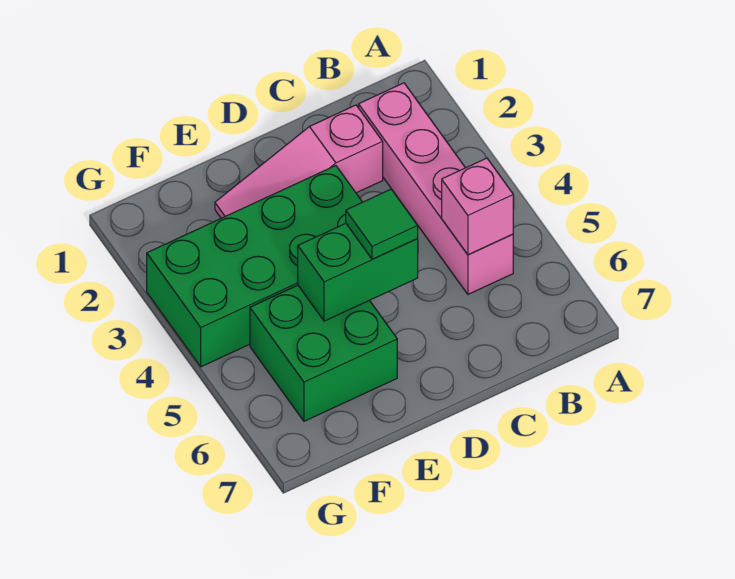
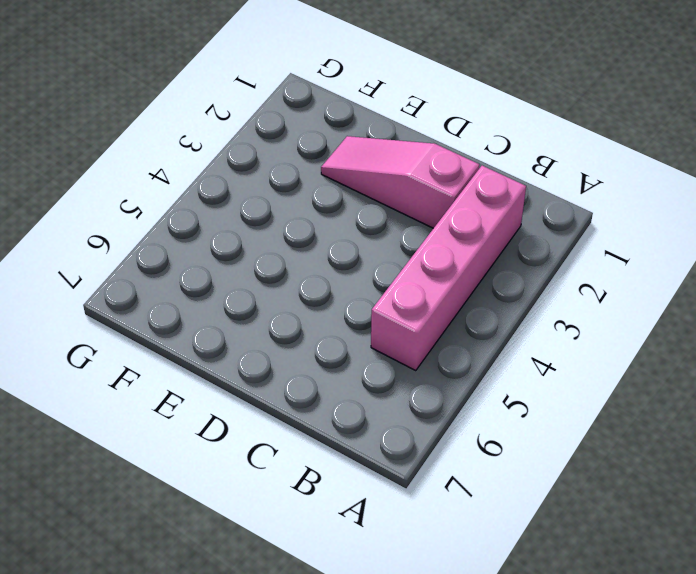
none -> green 2x4 brick [147,166,362,367]
none -> green 2x2 brick [250,285,397,421]

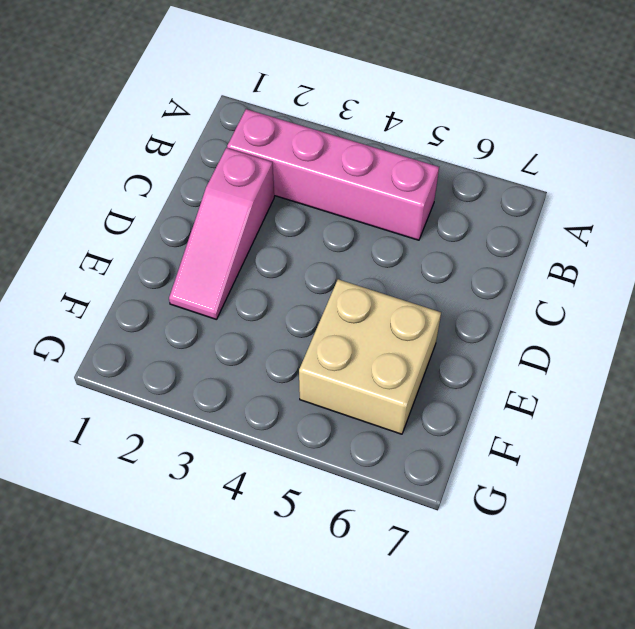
tan 2x2 brick [299,279,441,434] -> green 2x2 brick [250,285,397,421]
none -> green 2x4 brick [147,166,362,367]
none -> pink 1x1 brick [442,158,513,255]

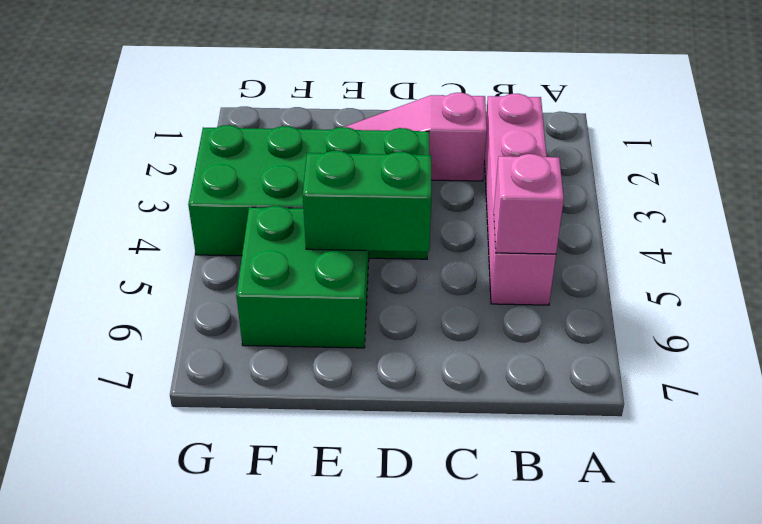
none -> green 1x1 tile [346,189,418,259]

